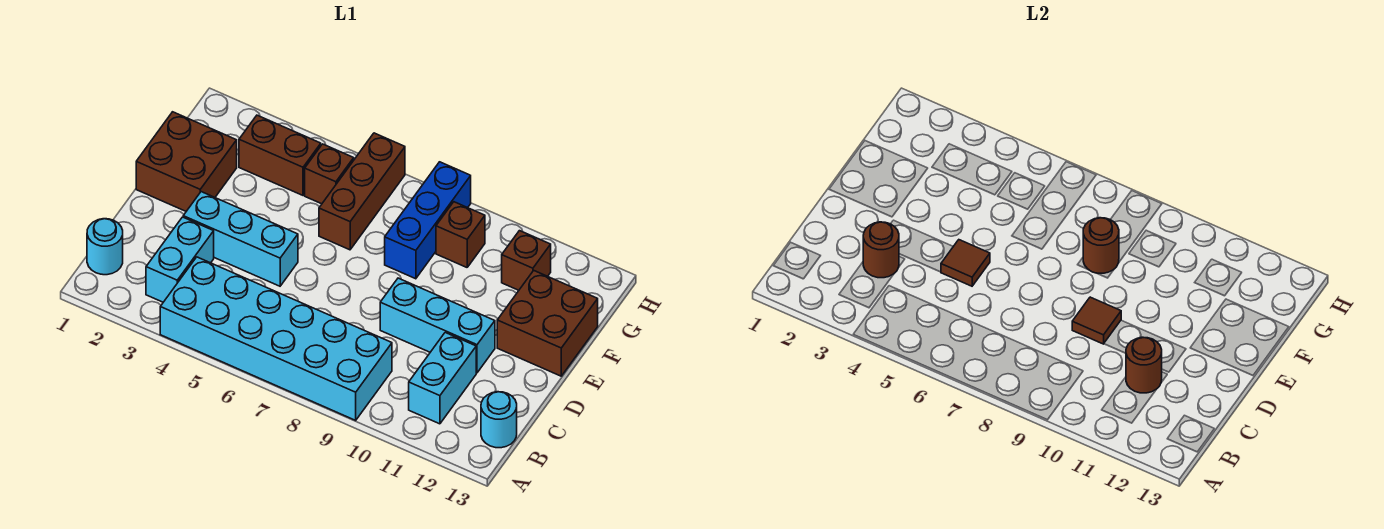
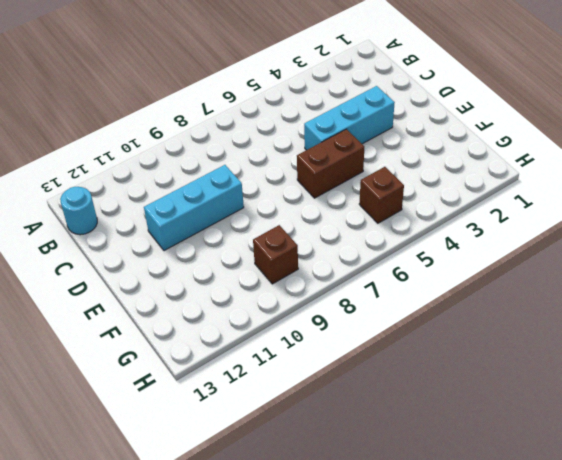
brown 1x2 brick [297,129,364,198] -> brown 1x2 brick moved to [239,115,321,195]
none -> cyan 2x6 brick [160,257,392,420]
none -> cyan 1x1 round brick [87,219,123,275]
none -> cyan 1x2 brick [146,217,214,302]

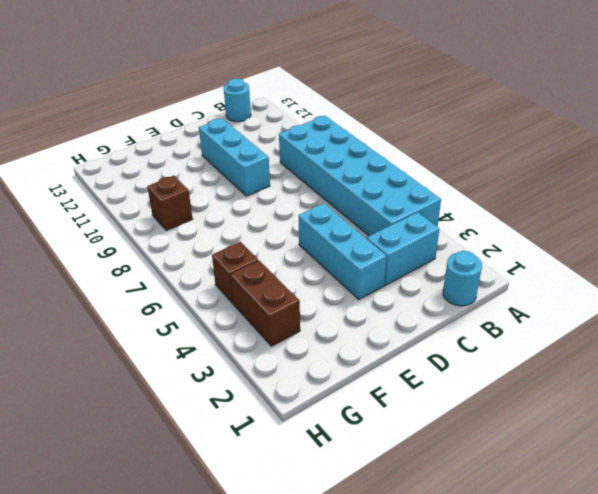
none -> cyan 1x2 brick [409,333,476,424]
none -> brown 2x2 brick [136,112,237,211]
none -> brown 2x2 brick [497,271,598,376]

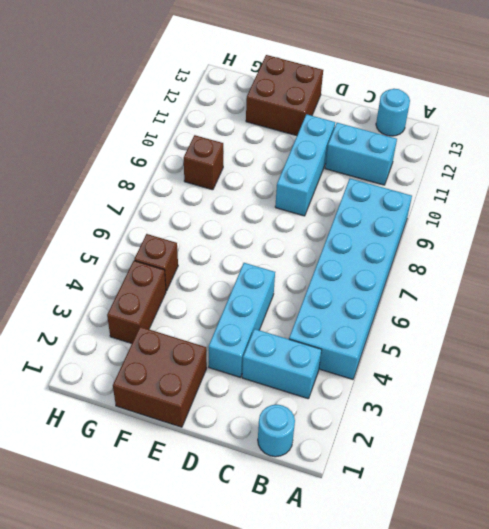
none -> brown 1x3 brick [319,133,405,250]
none -> blue 1x3 brick [385,162,471,279]
none -> brown 1x1 brick [502,231,551,290]

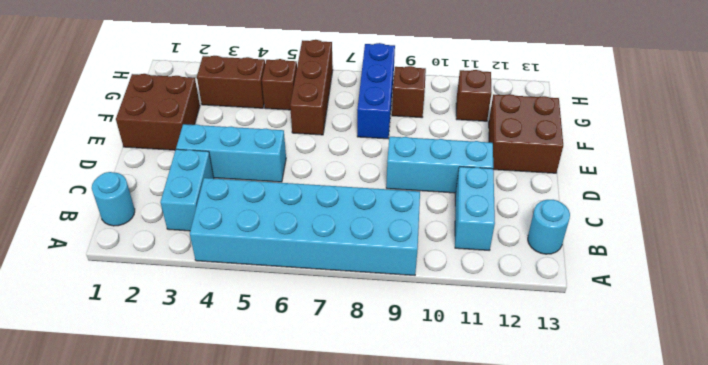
none -> brown 1x1 round brick [863,222,899,278]
none -> brown 1x1 round brick [1126,337,1162,393]
none -> brown 1x1 tile [941,240,990,286]

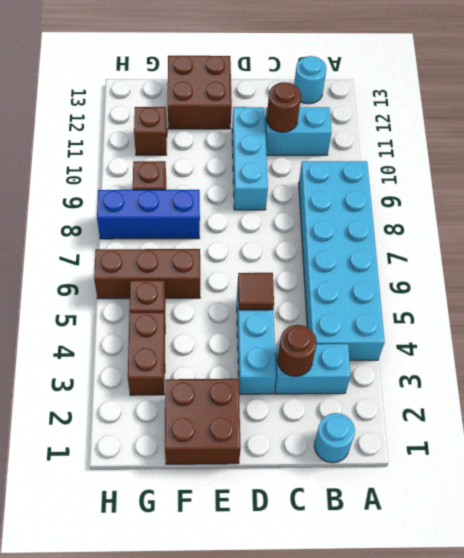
none -> brown 1x1 tile [1072,297,1121,344]
none -> brown 1x1 round brick [1083,218,1119,274]

